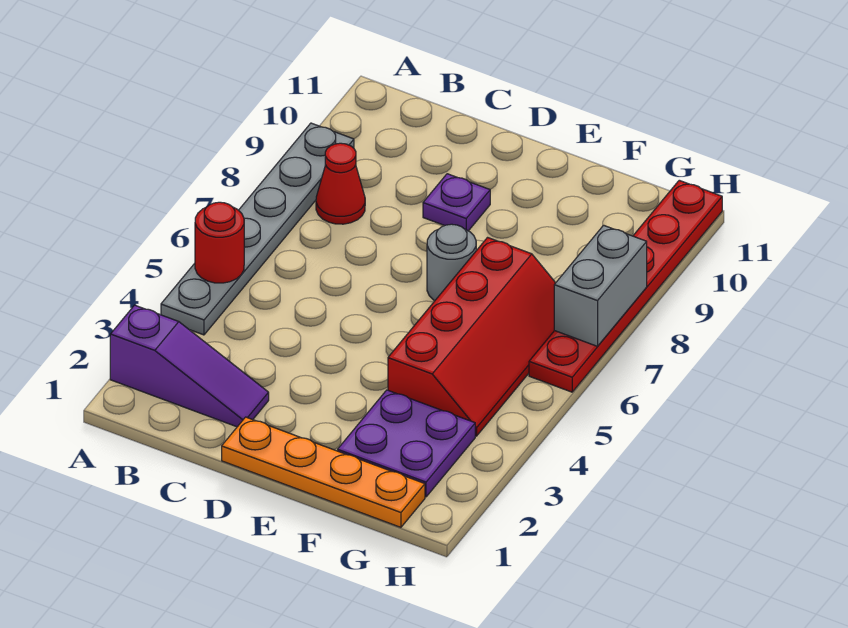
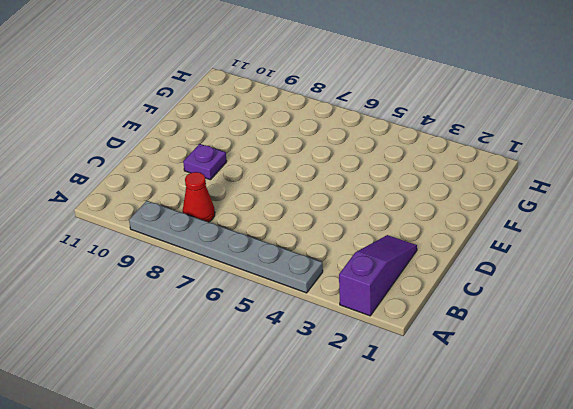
none -> orange 1x4 plate [222,417,425,527]
none -> grey 1x1 round brick [427,224,476,301]

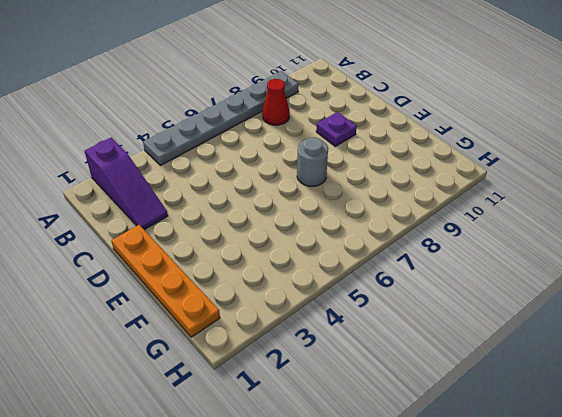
none -> purple 2x2 plate [338,390,475,497]
none -> red 2x4 slope [388,238,555,436]

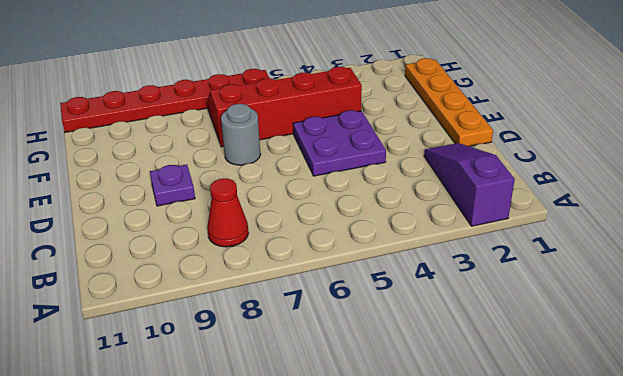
purple 2x2 plate [293,110,386,176] -> purple 2x2 plate moved to [338,390,475,497]
none -> grey 1x6 plate [161,123,354,335]
none -> red 1x1 round brick [195,202,244,283]

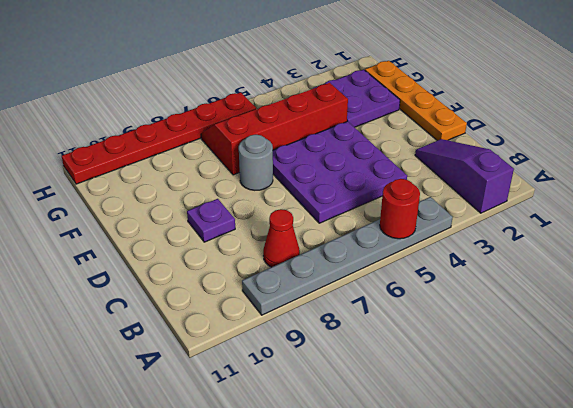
purple 3x3 plate [273,121,407,223] -> none
none -> grey 1x2 brick [554,225,647,346]

